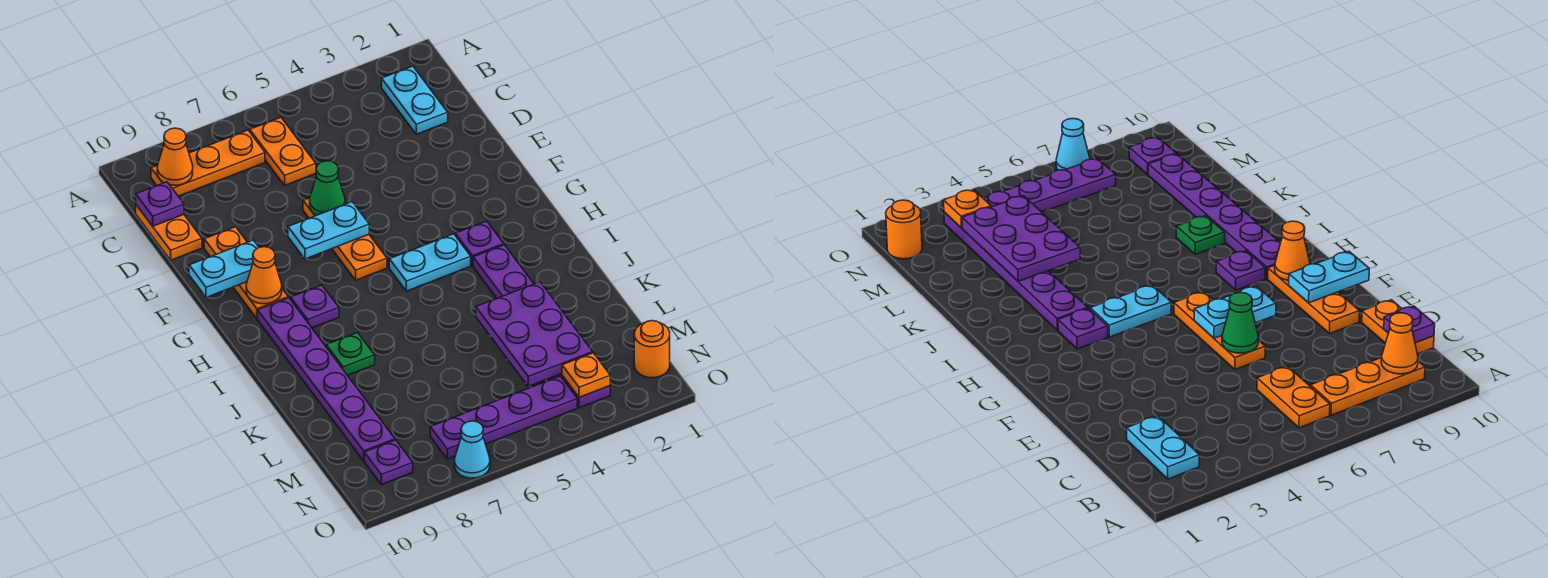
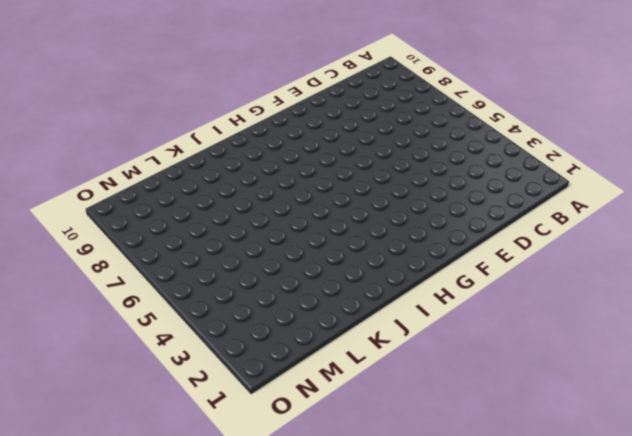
none -> cyan 1x2 plate [382,66,448,134]
none -> orange 1x2 plate [250,117,316,185]
none -> orange 1x3 plate [151,130,265,196]

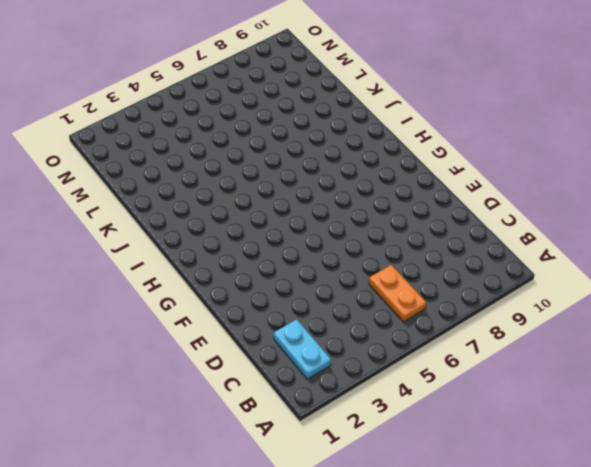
none -> orange 1x3 plate [151,130,265,196]
none -> orange 1x2 plate [136,205,202,260]
none -> orange 1x3 plate [303,198,387,280]

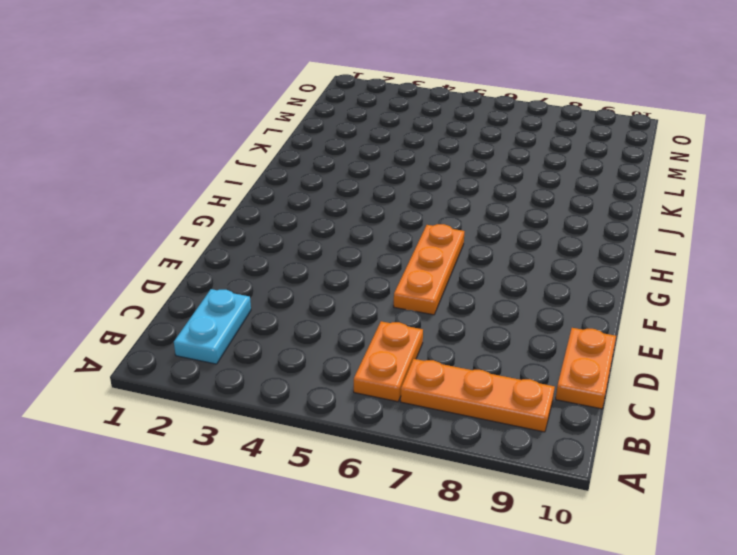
none -> orange 1x3 plate [204,227,288,319]
none -> purple 1x1 plate [455,221,504,266]
none -> cyan 1x2 plate [389,234,471,291]

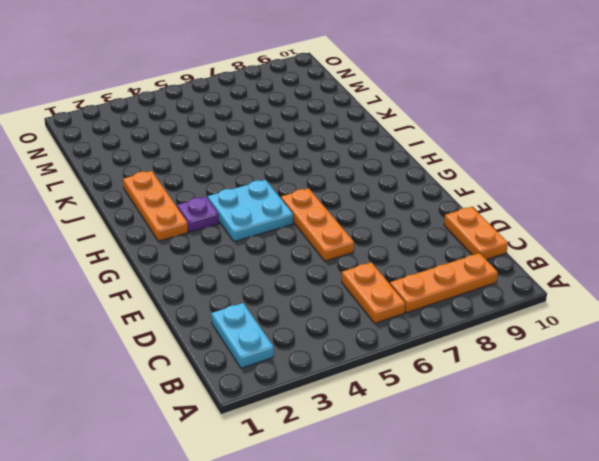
cyan 2x2 plate [208,180,293,242] -> cyan 1x2 plate [389,234,471,291]
orange 1x3 plate [123,171,188,241] -> orange 1x3 plate moved to [204,227,288,319]
none -> purple 1x1 plate [291,285,339,328]
none -> purple 1x6 plate [258,298,395,461]
none -> purple 1x6 plate [473,245,610,408]

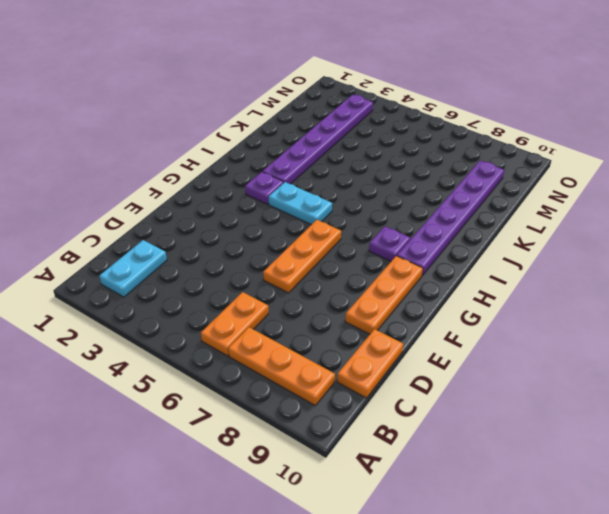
none -> green 1x1 plate [326,332,375,375]
none -> orange 1x1 round brick [634,321,670,378]
none -> purple 1x4 plate [430,376,577,459]

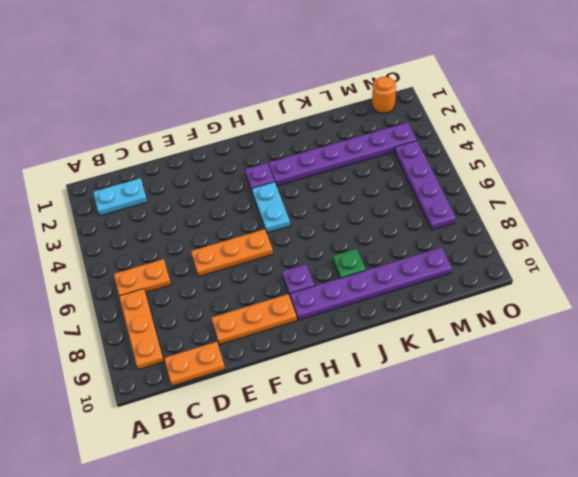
none -> purple 1x1 plate [364,440,413,485]
none -> cyan 1x1 cone [455,421,490,478]
none -> orange 1x1 cone [157,128,193,185]

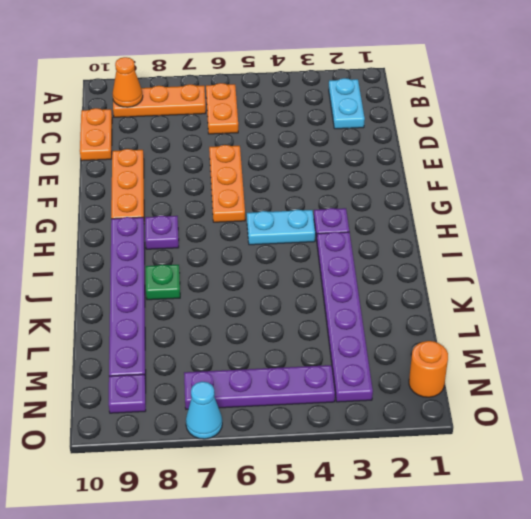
none -> purple 1x1 plate [136,182,184,226]
none -> green 1x1 cone [310,161,345,215]
none -> cyan 1x2 plate [288,202,369,259]

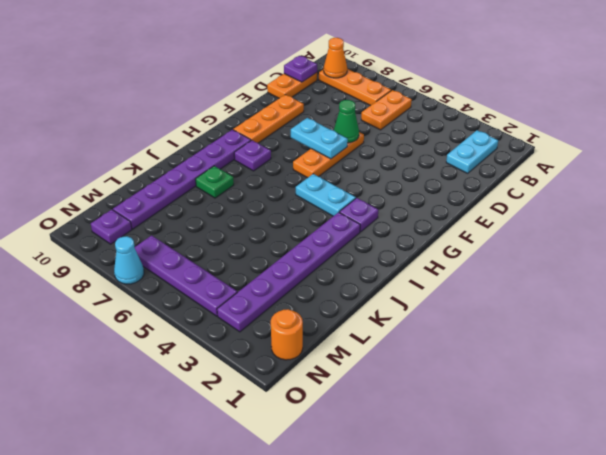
none -> cyan 1x2 plate [189,240,259,297]
none -> orange 1x1 cone [246,247,282,304]
none -> purple 2x3 plate [476,282,593,386]

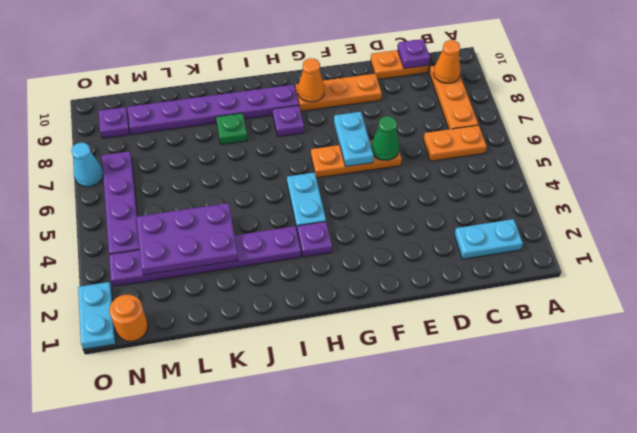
cyan 1x2 plate [78,282,116,349] -> cyan 1x2 plate moved to [189,240,259,297]
none -> orange 1x1 plate [562,353,610,398]

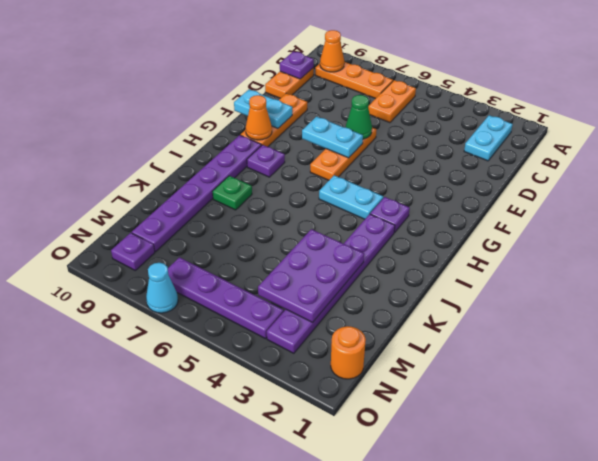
none -> orange 1x1 plate [562,353,610,398]

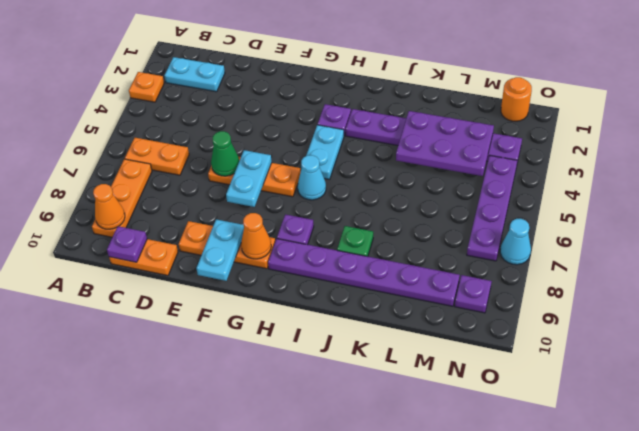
orange 1x1 plate [129,72,164,102] -> orange 1x1 plate moved to [562,353,610,398]
cyan 1x1 cone [298,155,326,200] -> none

